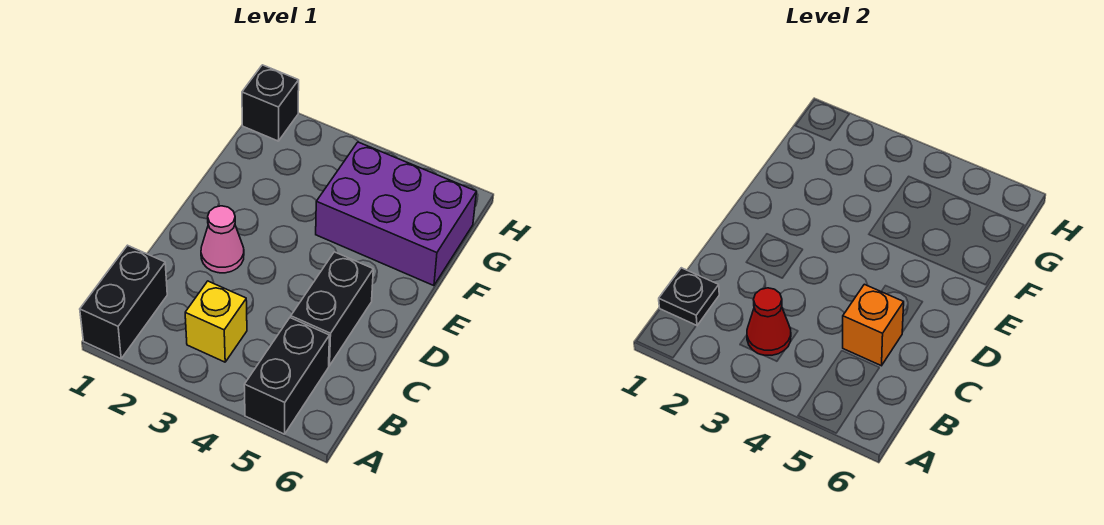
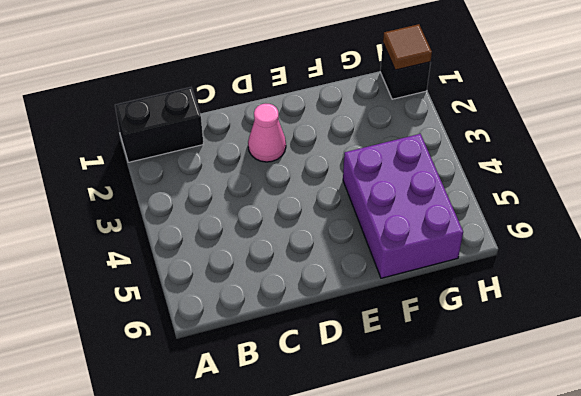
brown 1x1 tile [383,24,432,70] -> none
none -> black 1x2 brick [244,318,329,434]
none -> yellow 1x1 brick [185,281,247,362]

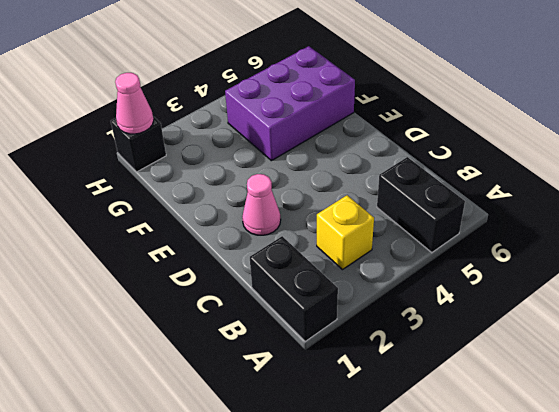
pink 1x1 cone [115,73,154,134] -> none
none -> black 1x2 brick [291,252,373,366]
none -> black 1x1 plate [659,268,719,326]

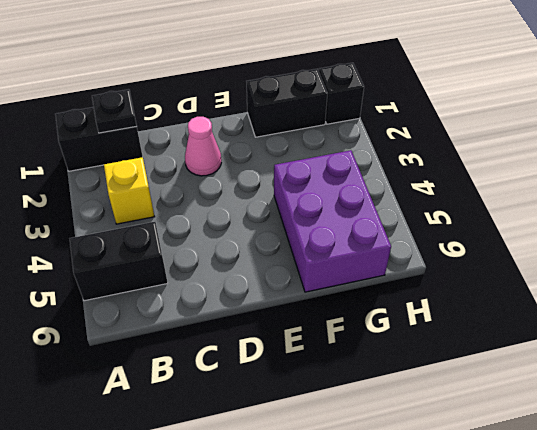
black 1x2 brick [247,69,328,137] -> black 1x2 brick moved to [291,252,373,366]
none -> red 1x1 cone [747,288,791,355]
none -> orange 1x1 brick [843,284,904,366]

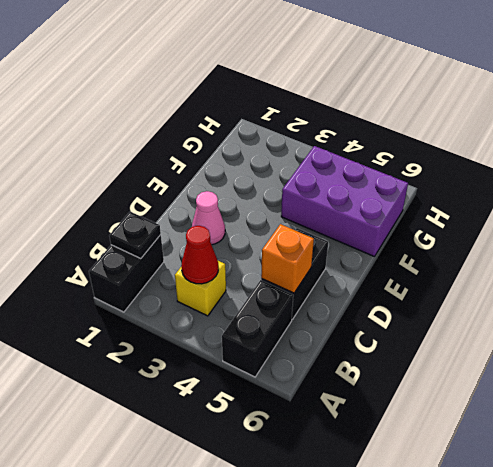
none -> black 1x1 brick [242,65,299,141]

